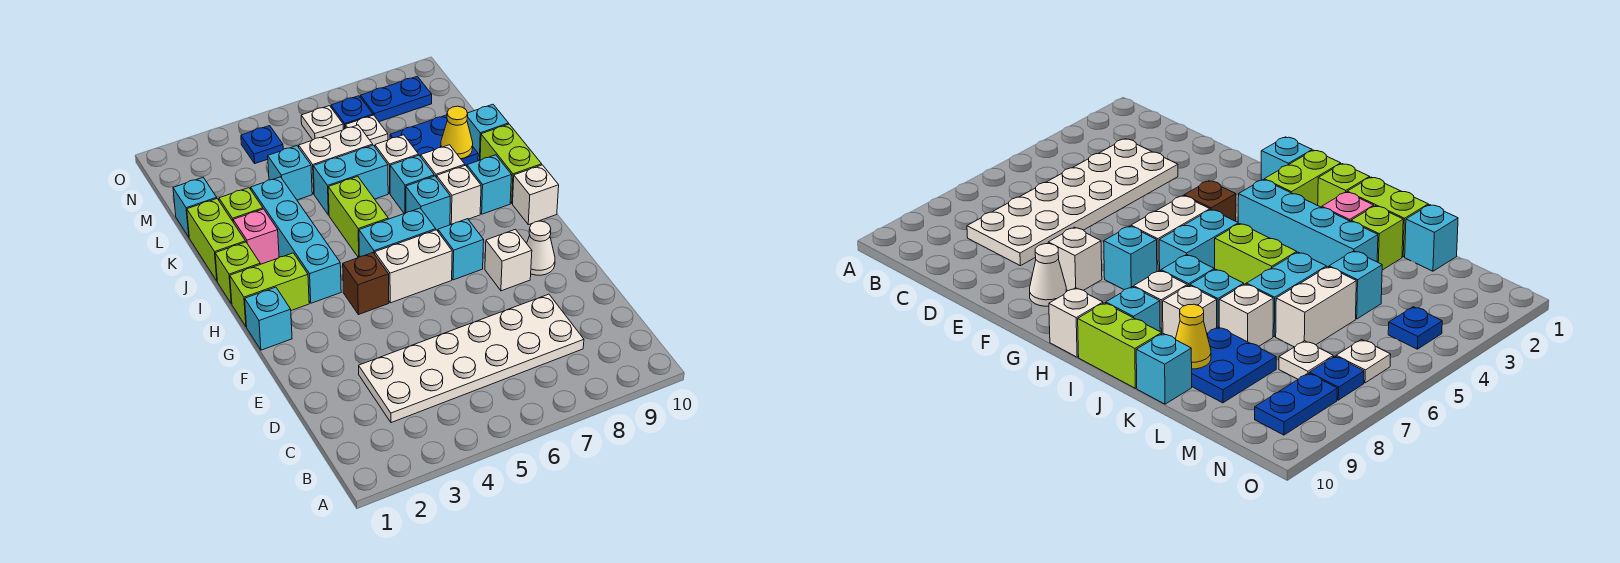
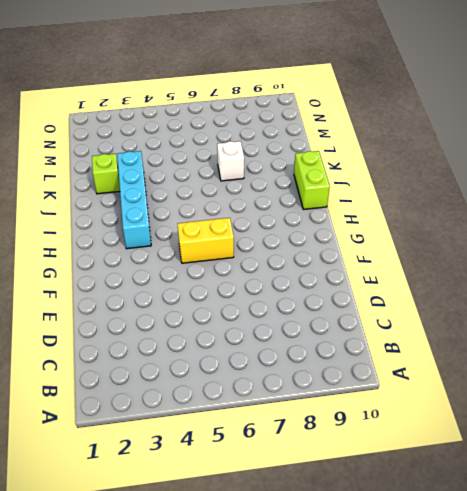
yellow 1x2 brick [178,218,234,263] -> white 1x2 brick [375,230,452,303]
none -> white 2x6 plate [359,294,584,423]
none -> white 1x1 brick [485,229,532,291]
none -> white 1x1 cone [527,221,555,275]
none -> cyan 1x1 brick [245,287,292,350]

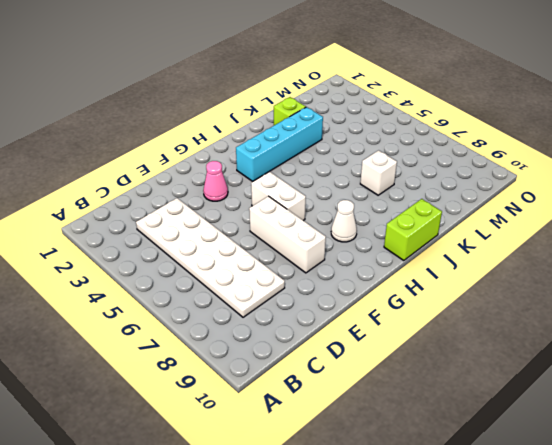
pink 1x1 cone [203,161,228,201] -> none
white 1x3 brick [249,196,326,273] -> white 1x1 brick [485,229,532,291]
white 1x1 cone [331,200,357,242] -> white 1x1 cone moved to [527,221,555,275]
none -> cyan 1x1 brick [245,287,292,350]
none -> brown 1x1 brick [343,253,389,315]
none -> cyan 1x1 brick [438,219,484,280]
none -> lime 1x2 brick [230,253,309,327]

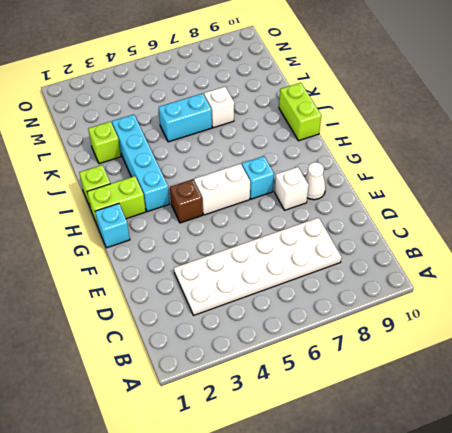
none -> cyan 1x2 brick [359,208,436,257]
none -> white 1x1 brick [513,165,559,225]
none -> lime 1x2 brick [328,176,388,258]
none -> cyan 1x1 brick [406,176,450,230]

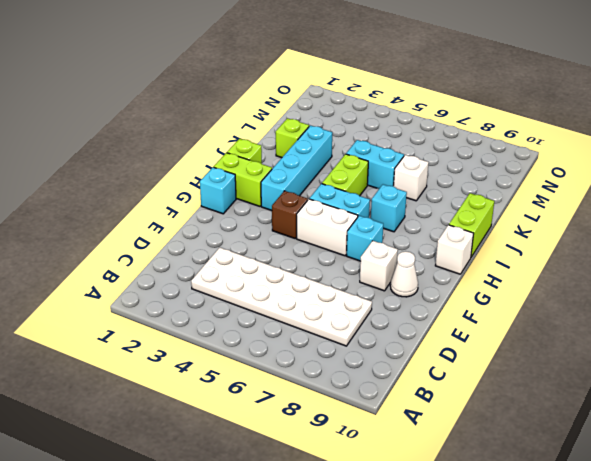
none -> white 1x1 brick [437,165,481,224]
none -> cyan 1x1 brick [467,155,512,214]
none -> lime 1x2 brick [187,199,246,281]
none -> pink 1x1 brick [233,209,279,264]

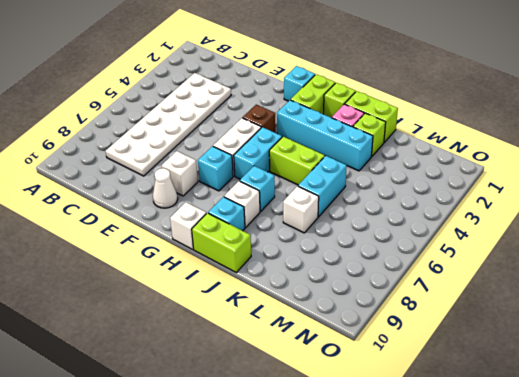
none -> cyan 1x1 brick [390,155,434,214]
none -> white 1x1 brick [421,145,465,178]
none -> blue 2x2 plate [390,115,478,166]
none -> cyan 1x1 brick [467,104,509,161]

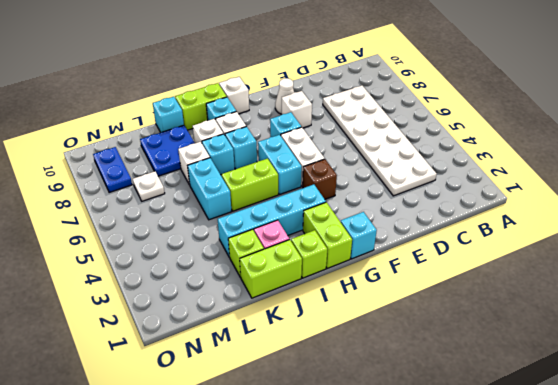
none -> cyan 1x1 brick [173,178,217,237]
none -> cyan 1x1 brick [268,146,312,200]
none -> white 1x2 brick [299,125,373,194]
none -> blue 1x1 plate [241,126,283,164]

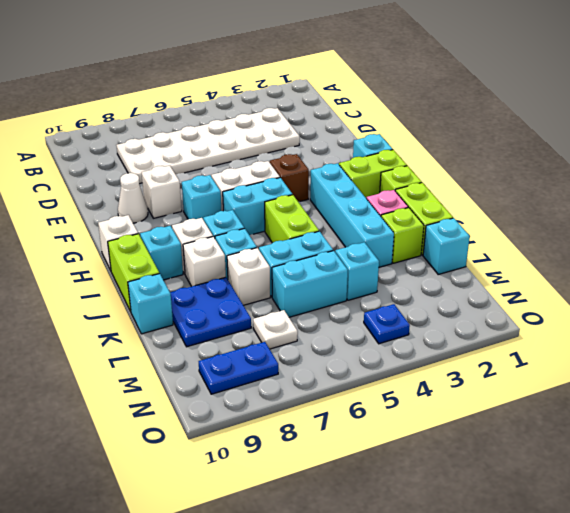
cyan 1x2 brick [272,251,348,317] -> white 1x2 brick [299,125,373,194]
none -> white 1x1 plate [301,106,343,140]
none -> blue 1x1 plate [331,96,373,130]
none -> yellow 1x1 cone [441,106,473,159]

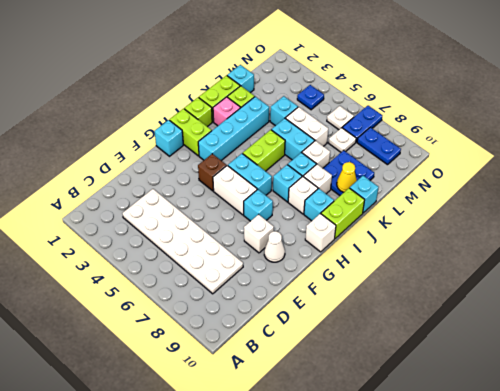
blue 1x2 plate [342,106,382,142] -> blue 1x1 plate [331,96,373,130]

